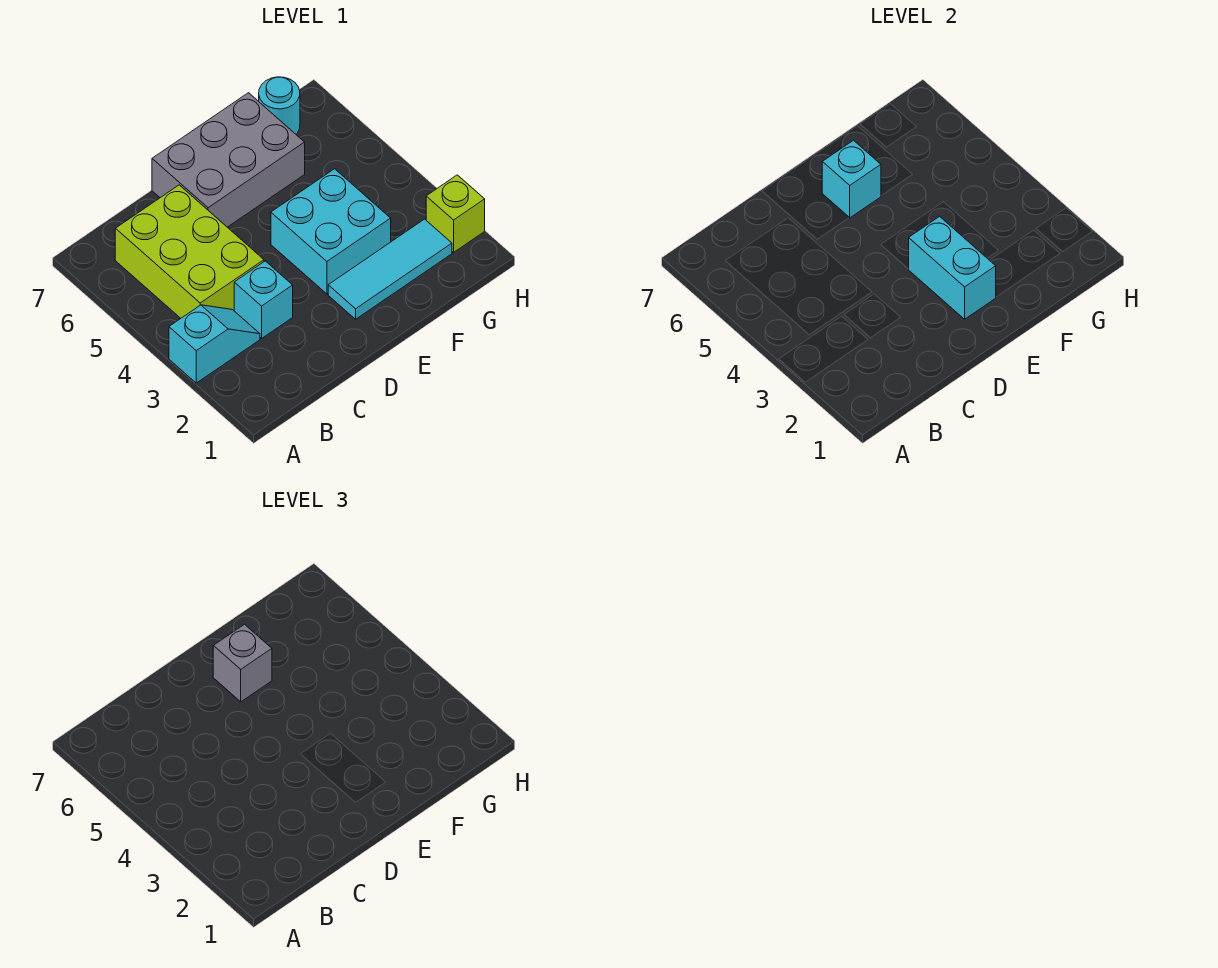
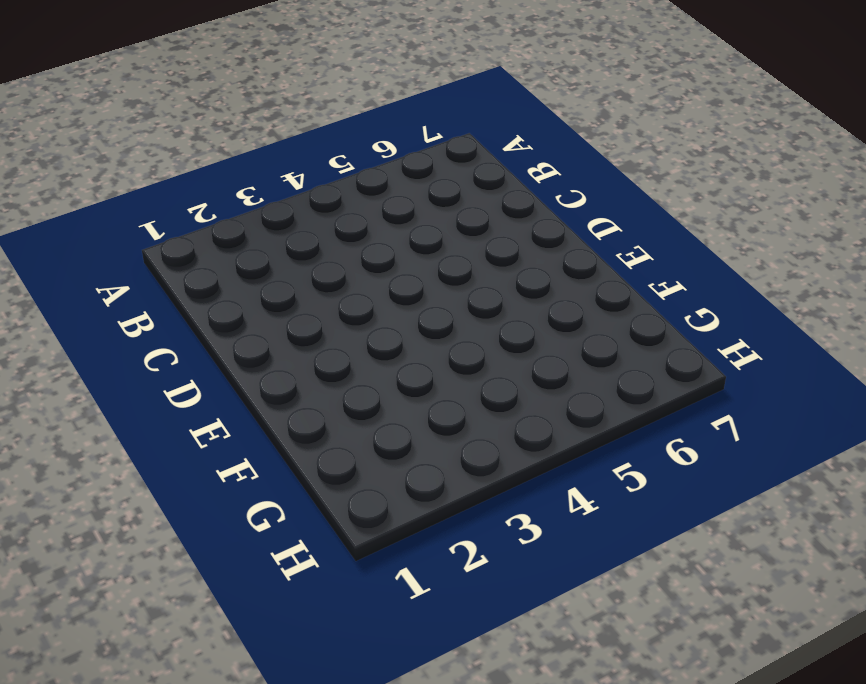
none -> cyan 1x2 slope [169,305,260,383]
none -> lime 2x3 brick [115,185,264,318]

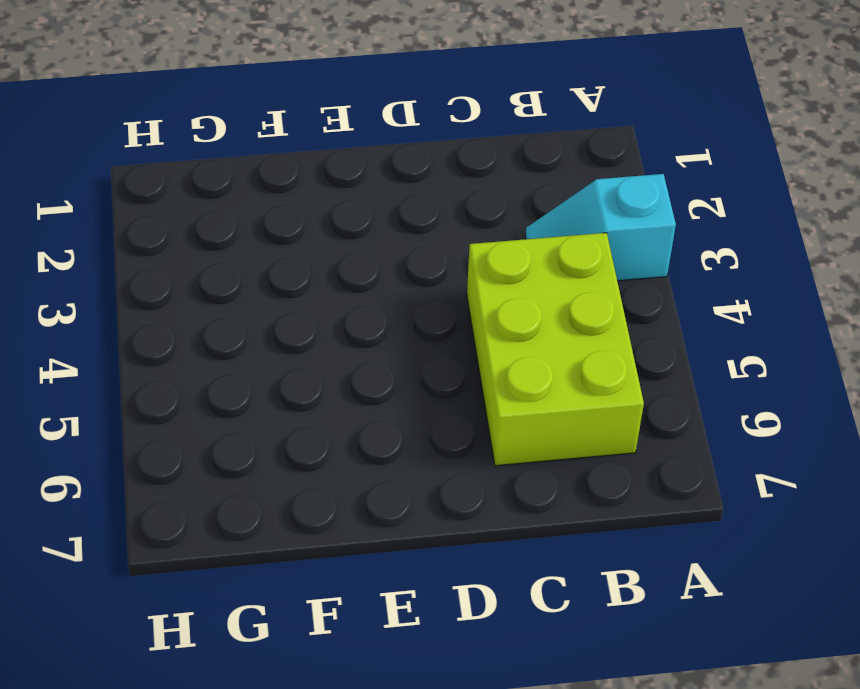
none -> cyan 1x1 brick [234,261,293,338]
none -> grey 2x3 brick [152,93,305,227]

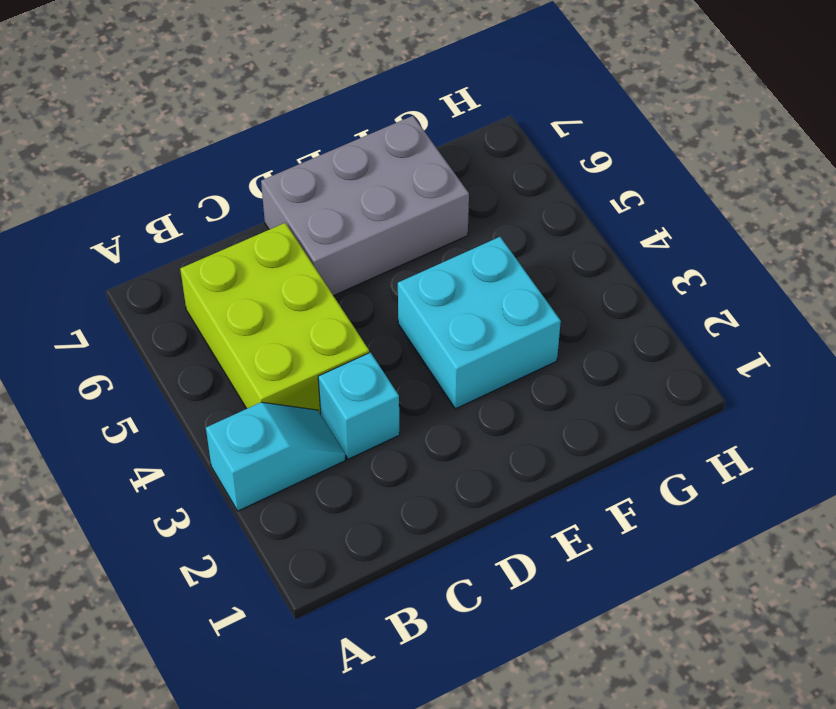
none -> cyan 1x3 tile [328,219,452,319]
none -> cyan 1x1 round brick [259,77,300,134]

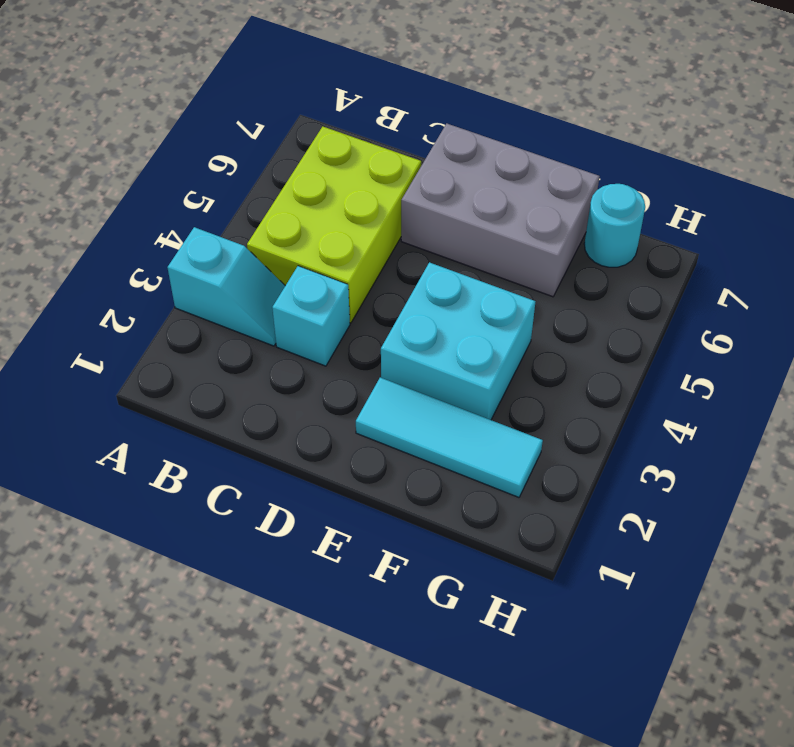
none -> lime 1x1 brick [426,175,485,252]
none -> cyan 1x2 brick [909,216,996,319]

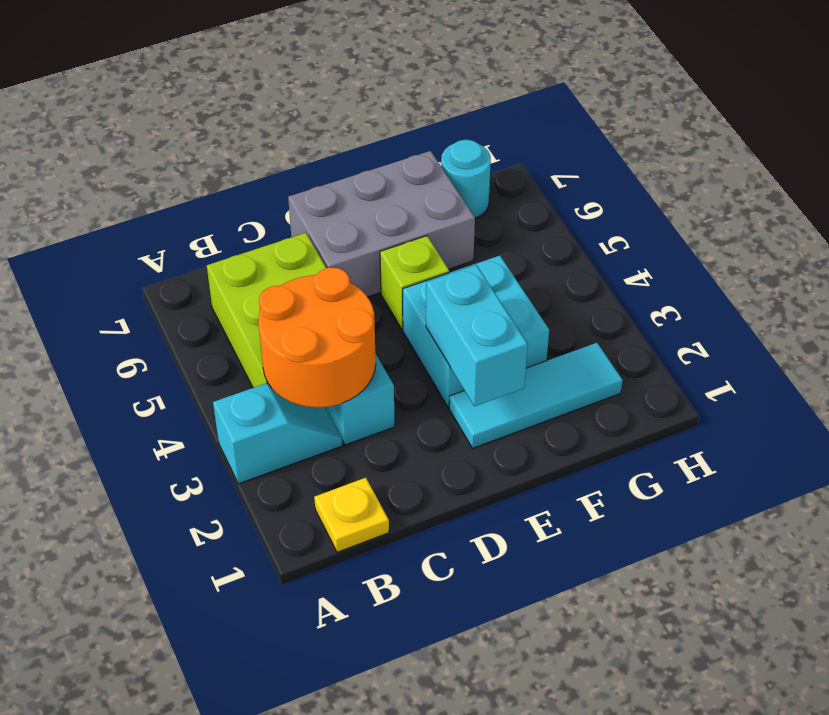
yellow 1x1 plate [314,478,389,552] -> none
orange 2x2 round brick [258,268,376,408] -> none
lime 1x1 brick [380,236,449,329] -> lime 1x1 brick moved to [426,175,485,252]
none -> cyan 1x1 brick [822,140,881,218]
none -> grey 1x1 brick [213,624,272,702]

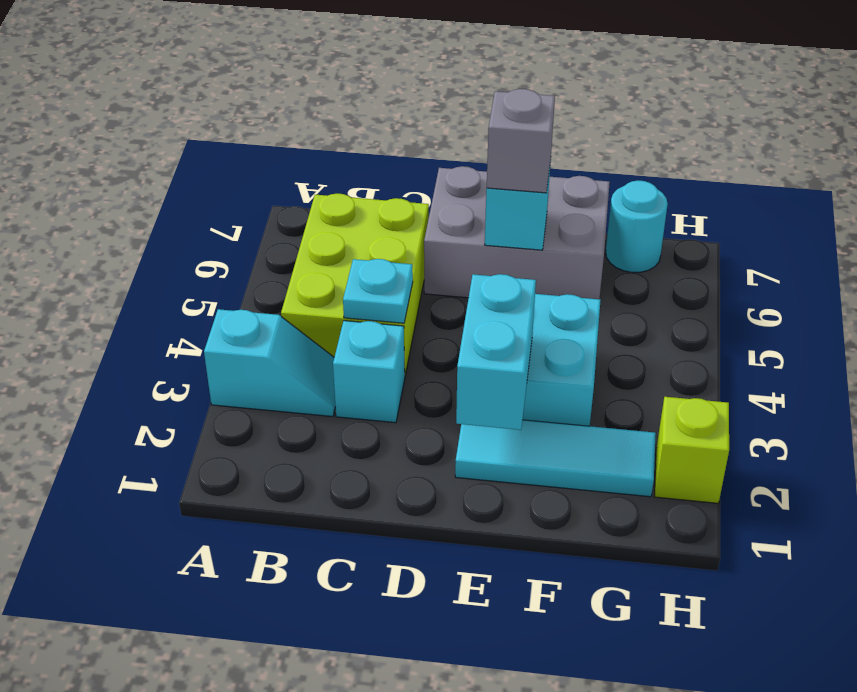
cyan 1x1 plate [343,259,413,323] -> none

